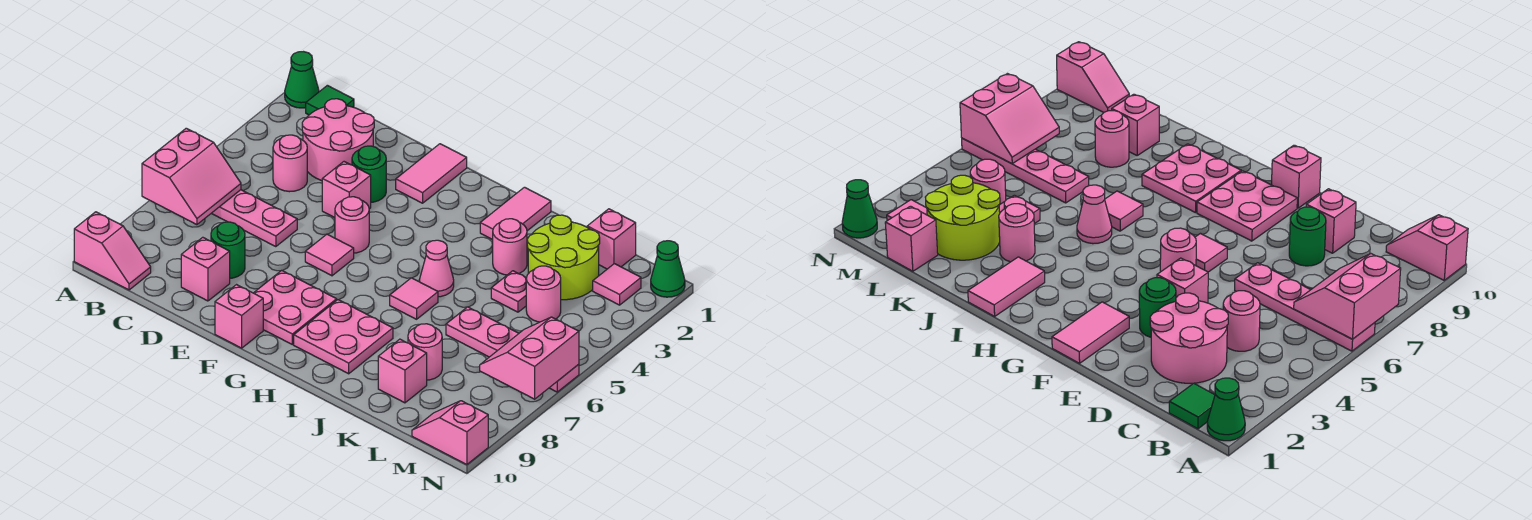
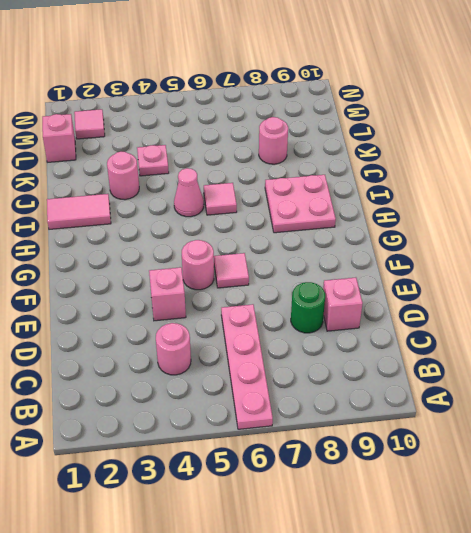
none -> green 1x1 cone [285,52,319,108]
none -> pink 1x2 slope [74,212,151,290]
none -> green 1x1 tile [306,85,354,115]
none -> pink 2x2 round brick [302,99,374,181]

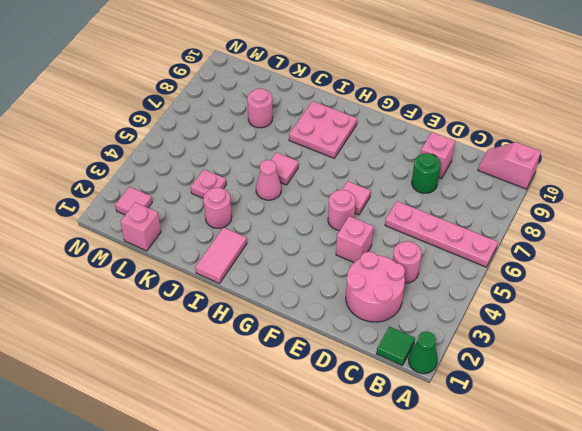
none -> green 1x1 round brick [352,146,386,202]
none -> pink 1x2 tile [396,144,467,203]
none -> pink 2x2 plate [254,270,337,345]
none -> pink 1x1 brick [215,285,263,348]

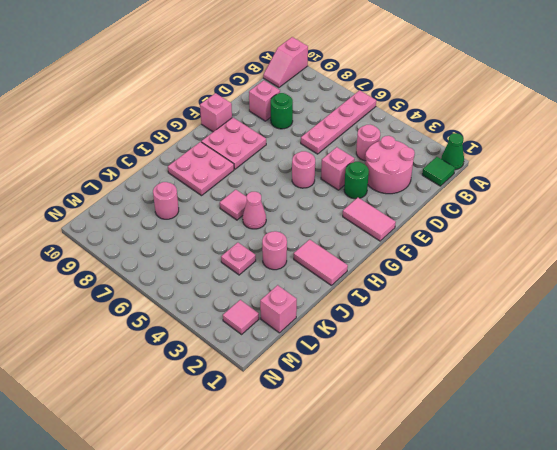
none -> pink 1x1 tile [305,234,354,276]
none -> lime 2x2 round brick [527,215,600,300]
none -> pink 1x4 plate [446,307,579,392]
none -> pink 1x1 brick [378,339,427,403]

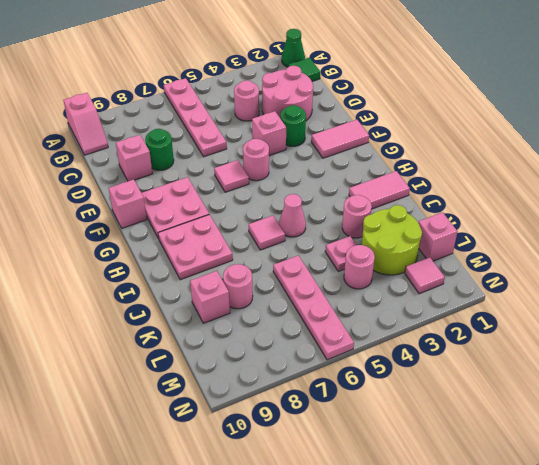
none -> pink 1x2 slope [412,401,488,465]
none -> green 1x1 cone [651,241,685,297]
none -> pink 2x2 slope [142,128,241,225]
none -> pink 2x2 slope [480,317,579,399]

